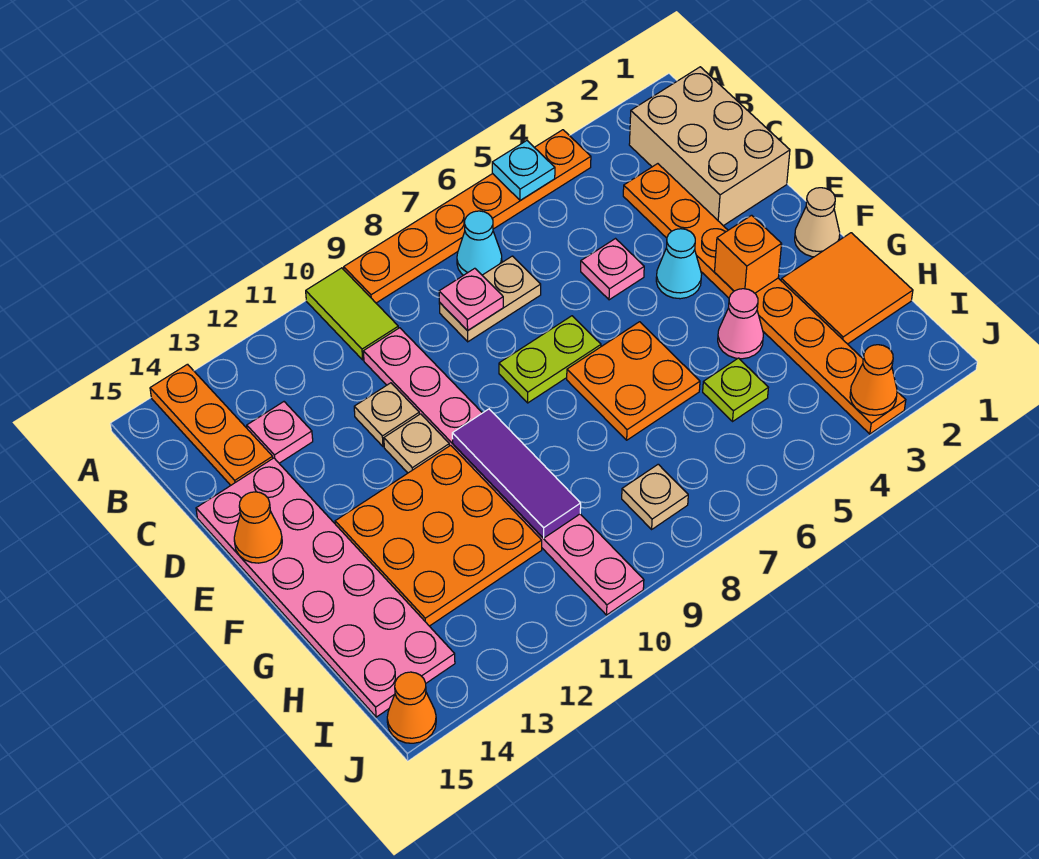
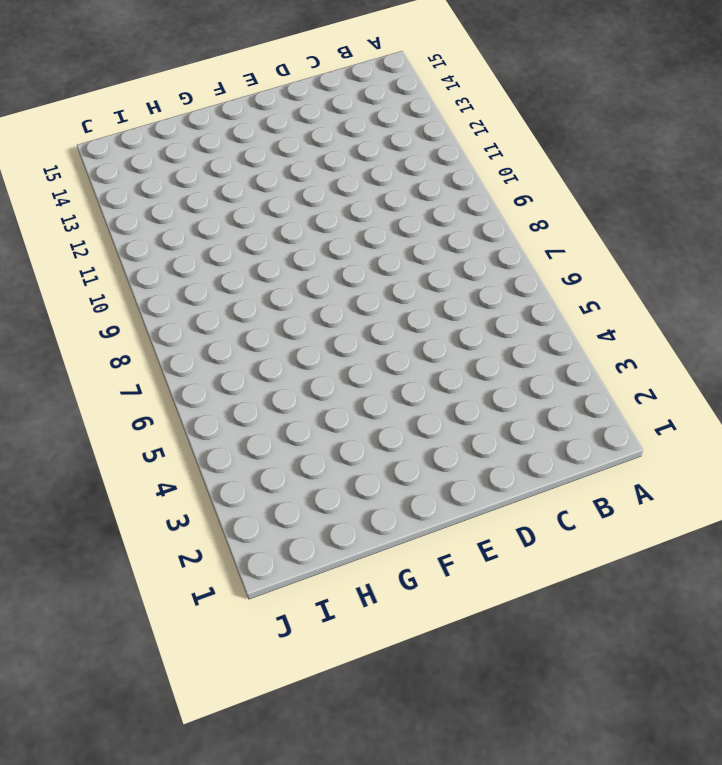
none -> orange 1x6 plate [344,130,591,303]
none -> lime 1x2 tile [306,268,398,360]
none -> orange 1x3 plate [150,364,273,485]

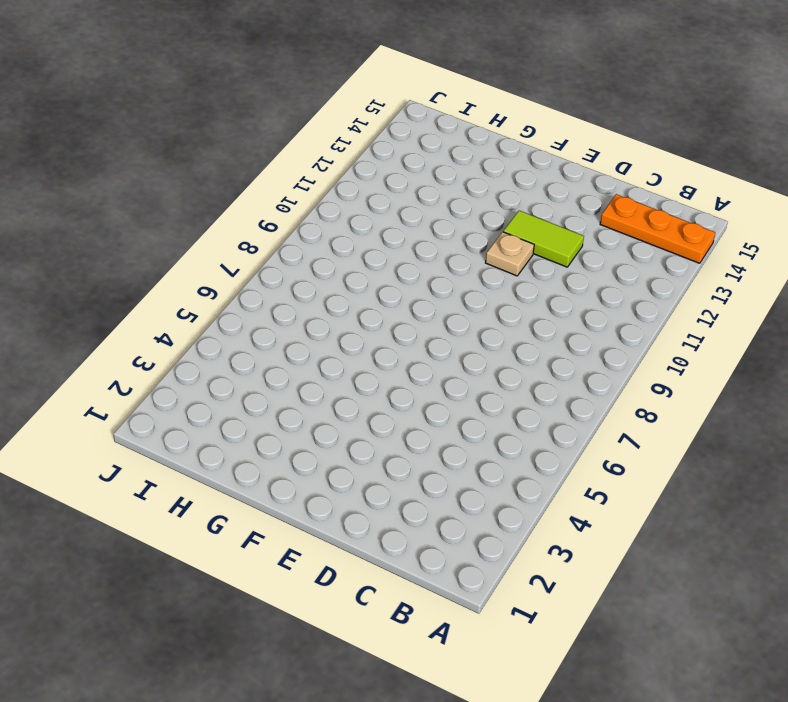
lime 1x2 tile [503,211,584,267] -> lime 1x2 tile moved to [306,268,398,360]
none -> orange 1x6 plate [344,130,591,303]
none -> tan 2x3 brick [629,67,790,226]
none -> cyan 1x1 cone [457,211,502,275]

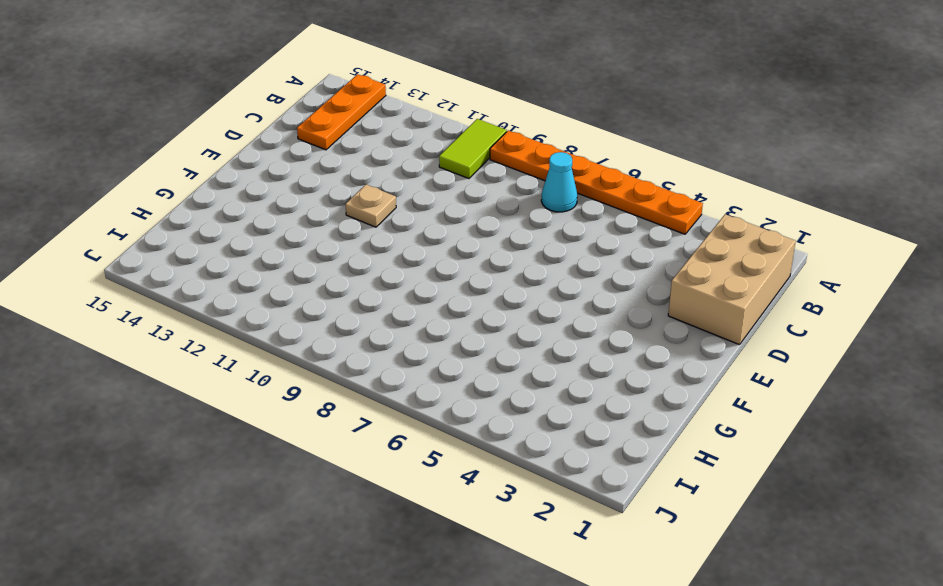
none -> orange 1x8 plate [623,164,906,434]
none -> tan 1x2 plate [439,256,541,342]
none -> pink 1x8 plate [363,328,644,615]

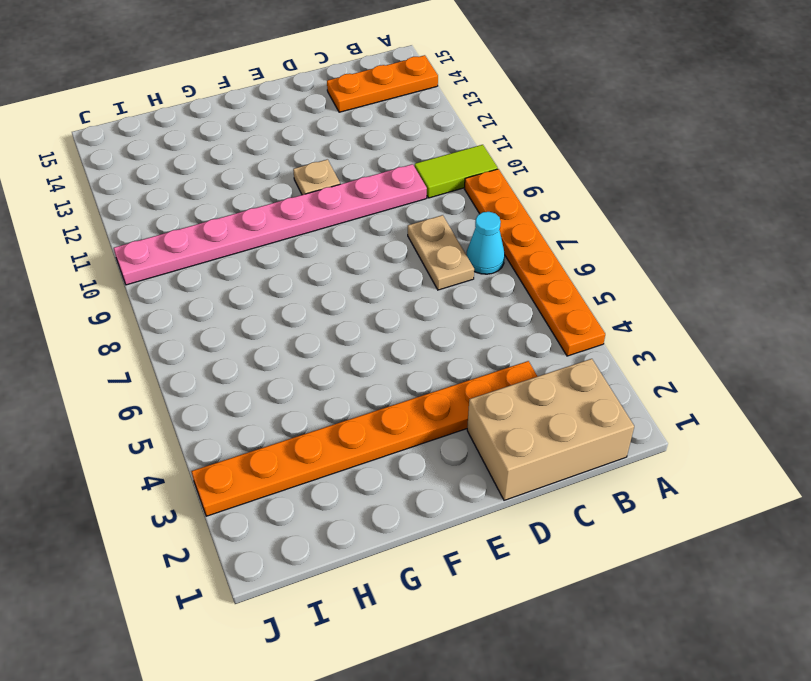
none -> pink 1x1 plate [247,402,313,463]
none -> pink 1x1 plate [581,239,644,300]
none -> tan 1x1 plate [354,383,419,447]

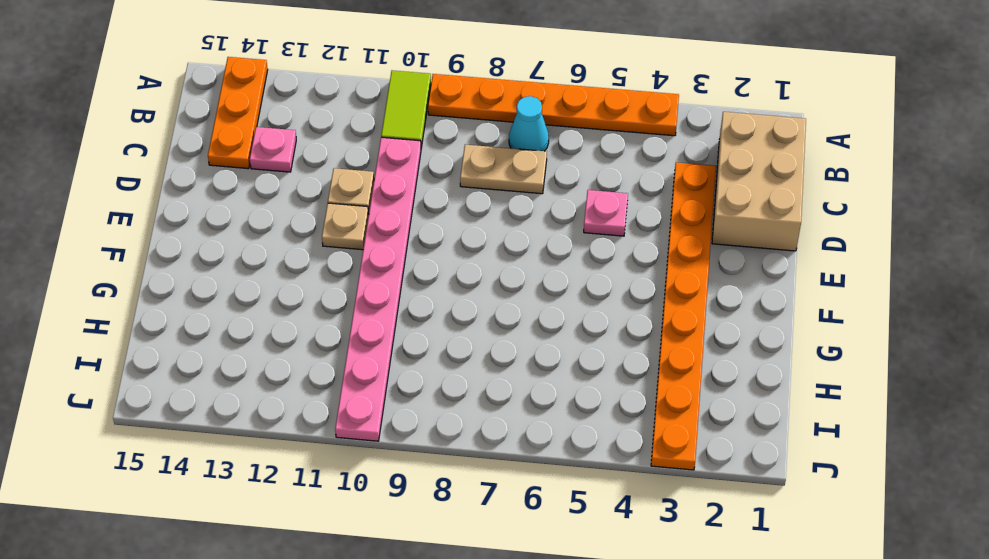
none -> pink 2x6 plate [196,458,455,717]
none -> cyan 1x1 cone [656,229,702,299]
none -> lime 1x2 plate [499,316,601,403]

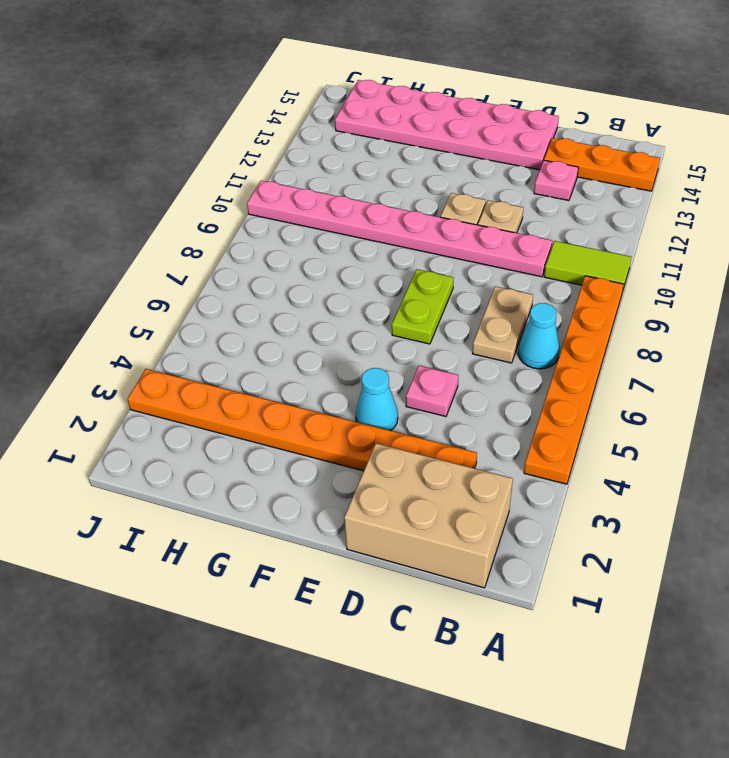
none -> tan 1x1 cone [795,188,840,257]
none -> orange 2x2 plate [567,322,700,440]
none -> orange 3x3 plate [335,445,542,626]

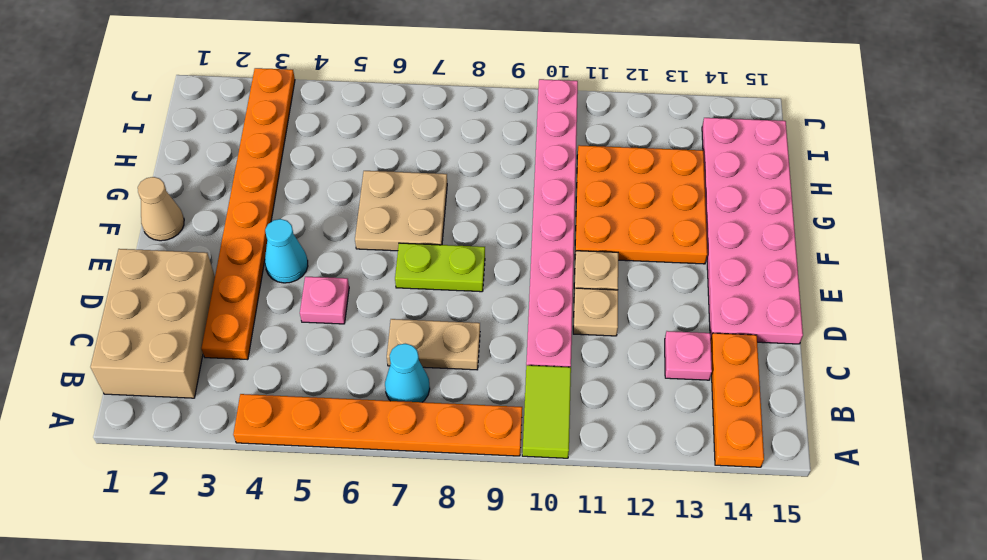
tan 2x2 plate [355,171,447,251] -> orange 2x2 plate [567,322,700,440]
none -> orange 2x2 tile [781,233,913,344]
none -> pink 1x1 cone [718,289,763,359]
none -> lime 1x1 plate [703,358,768,421]

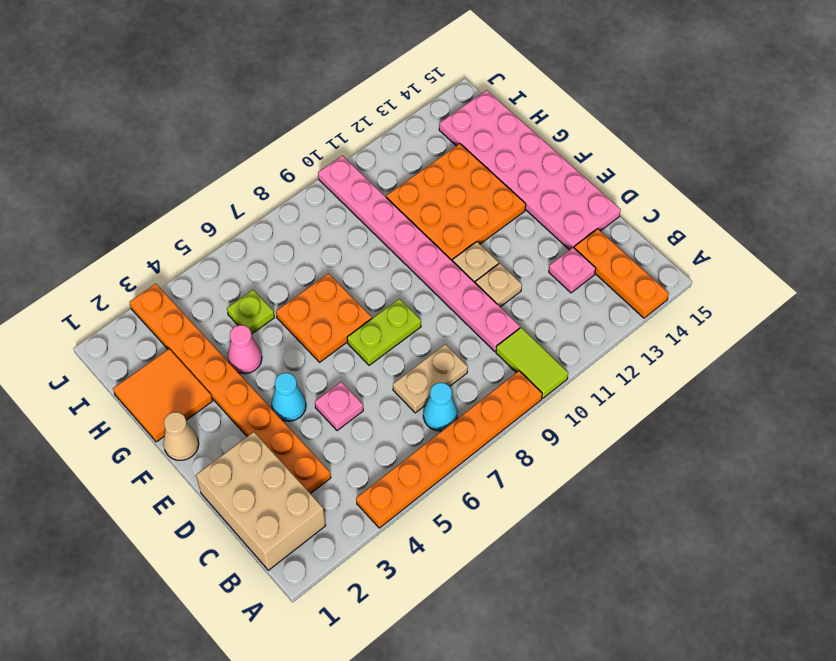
none -> tan 1x1 plate [622,464,688,529]
none -> orange 1x1 cone [387,672,436,743]
none -> cyan 1x1 plate [492,141,555,201]

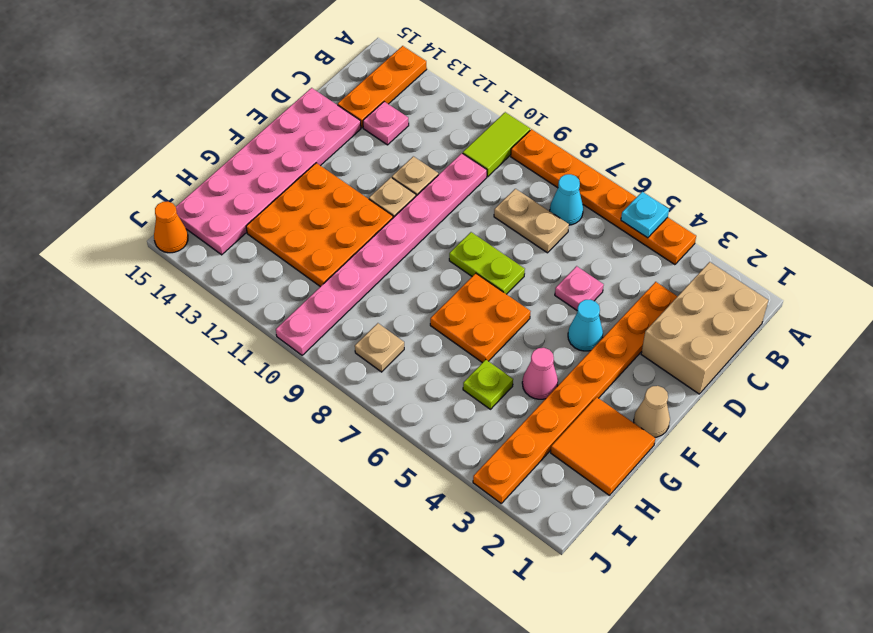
none -> pink 1x1 plate [439,268,503,331]
none -> orange 1x1 cone [234,492,282,563]
none -> orange 1x1 brick [715,215,782,293]

